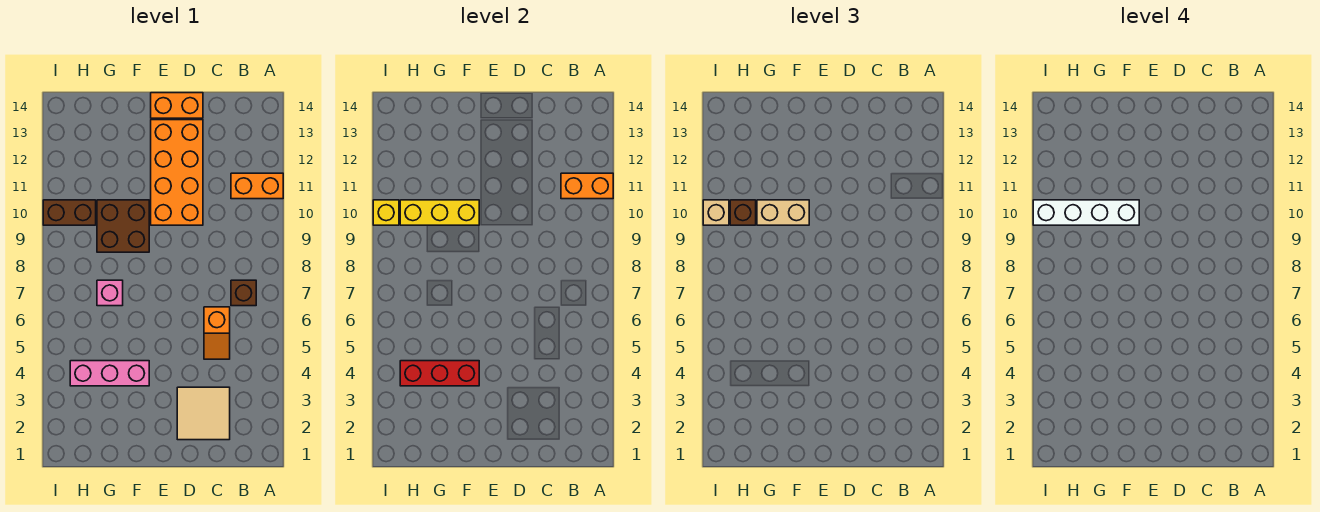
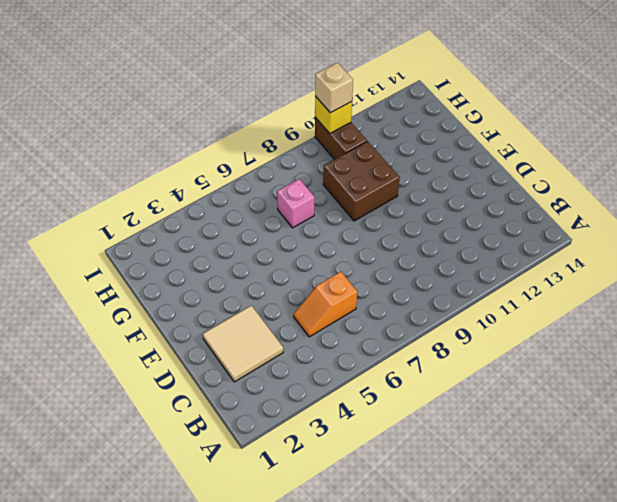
none -> orange 1x2 brick [231,173,283,199]
none -> brown 1x1 brick [231,280,256,306]
none -> orange 2x4 brick [151,120,203,225]

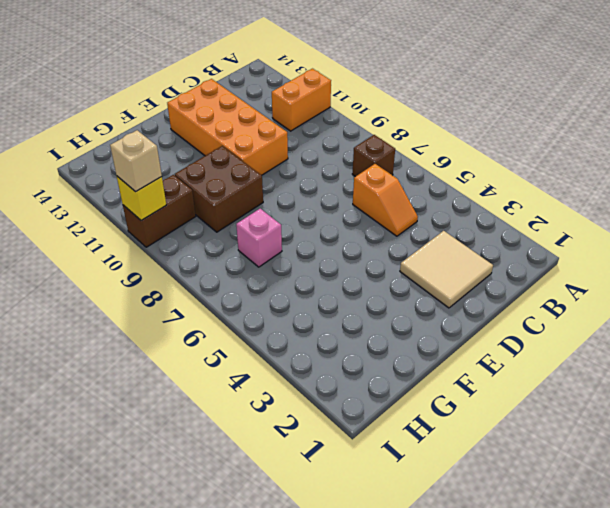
none -> orange 1x2 brick [151,93,203,118]
none -> pink 1x3 brick [70,361,149,386]
none -> orange 1x2 brick [561,173,613,199]

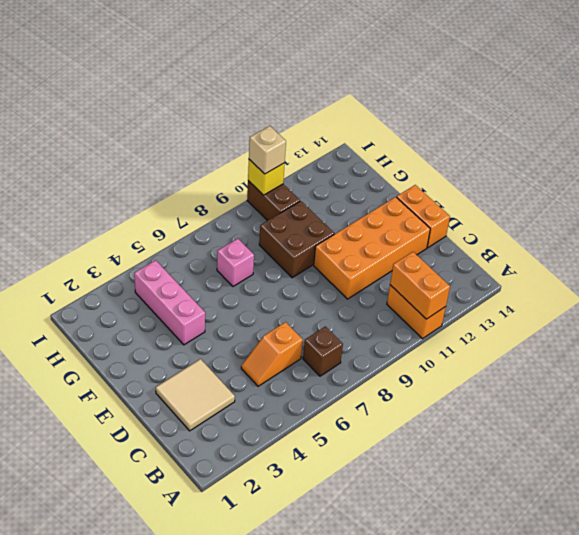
none -> red 1x3 brick [400,361,479,386]
none -> yellow 1x3 brick [400,200,479,225]
none -> tan 1x2 brick [757,200,809,225]

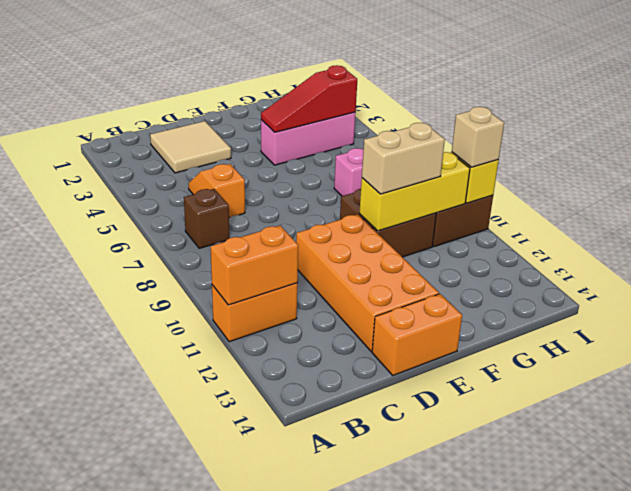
red 1x3 slope [261,65,357,132] -> red 1x3 brick [400,361,479,386]
none -> brown 1x1 brick [730,200,756,225]
none -> white 1x4 brick [1033,200,1139,225]

